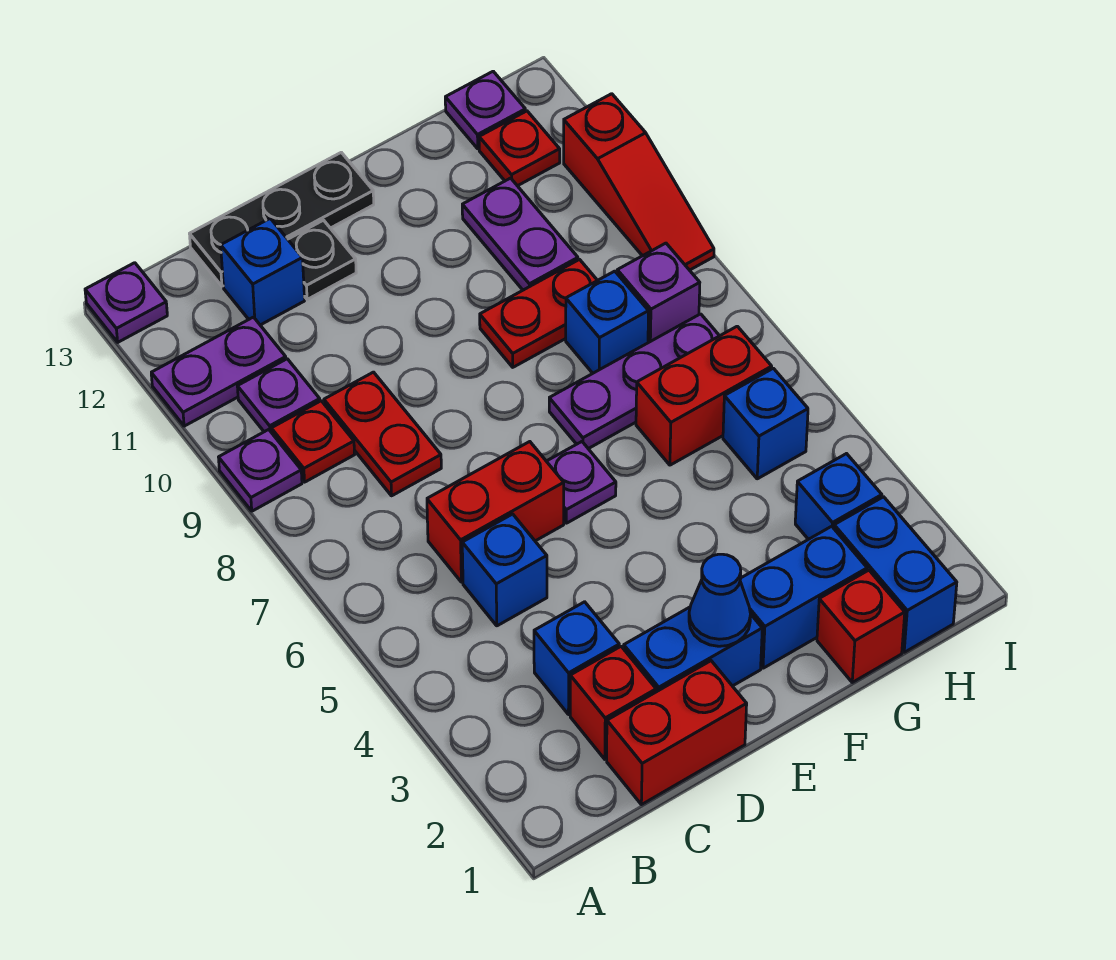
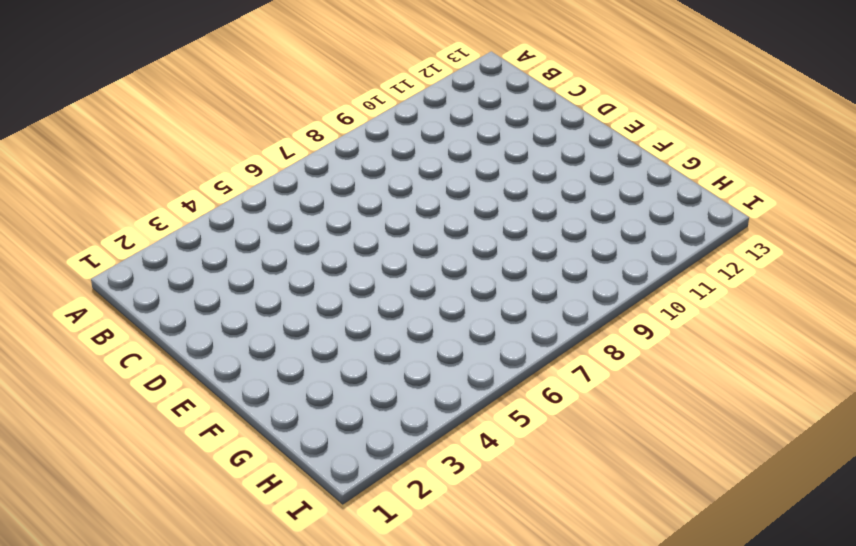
none -> purple 1x1 plate [219,430,302,511]
none -> purple 1x2 plate [151,317,286,426]
none -> purple 1x1 plate [85,263,167,342]
none -> red 1x1 plate [271,401,355,482]

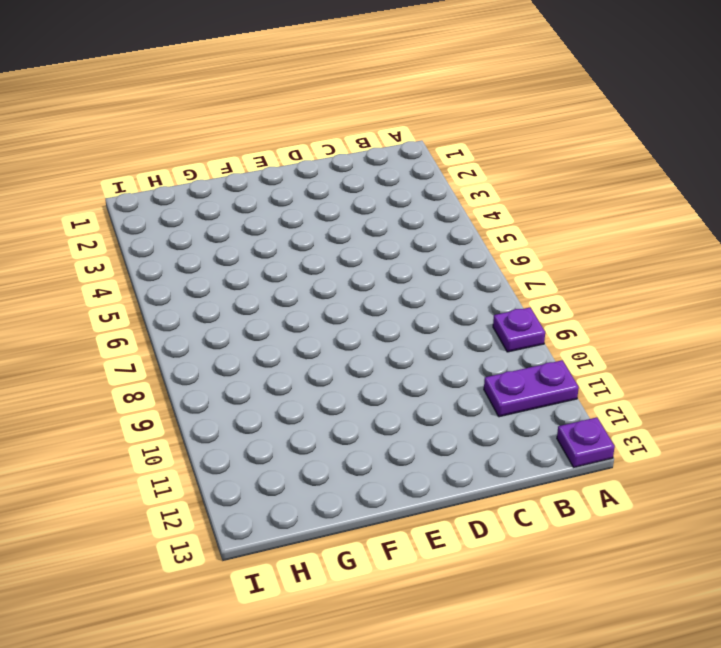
none -> red 1x1 plate [271,401,355,482]
none -> purple 1x1 plate [237,359,320,433]
none -> red 1x2 brick [607,661,747,805]
none -> red 1x1 brick [570,647,656,759]

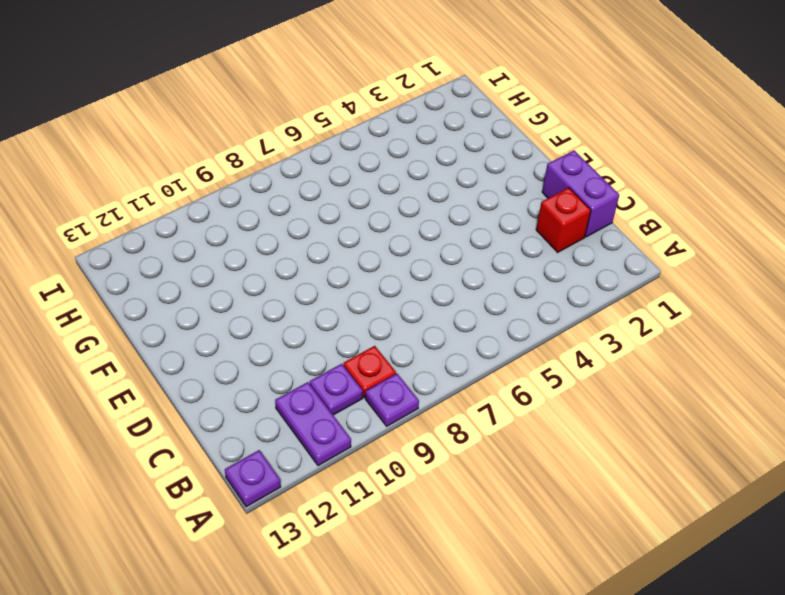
purple 1x2 brick [542,150,619,237] -> red 1x2 brick [607,661,747,805]
none -> blue 1x1 brick [534,602,619,715]
none -> blue 1x1 brick [462,514,547,626]
none -> red 1x2 brick [427,442,564,582]
none -> red 1x2 plate [324,372,441,496]

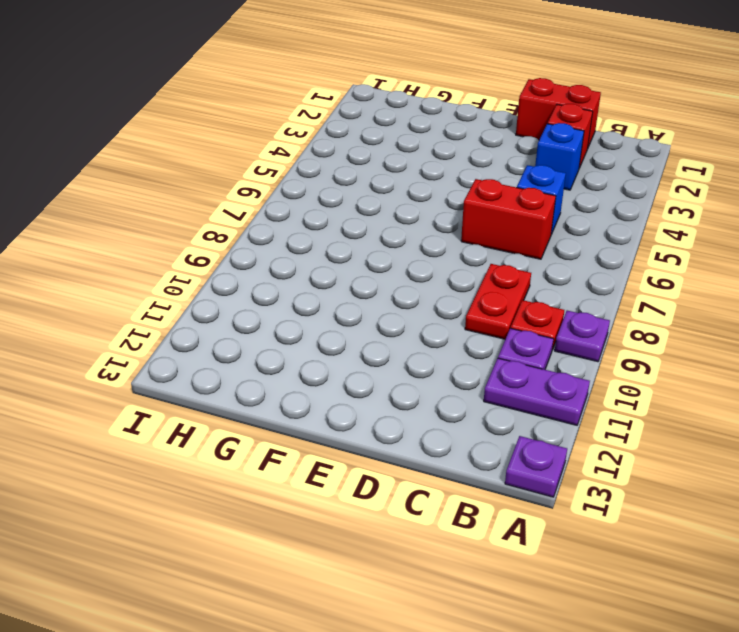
none -> blue 1x1 brick [221,218,305,325]
none -> black 1x3 plate [190,152,374,286]
none -> blue 1x2 brick [624,607,762,692]
none -> black 1x1 plate [288,220,356,300]

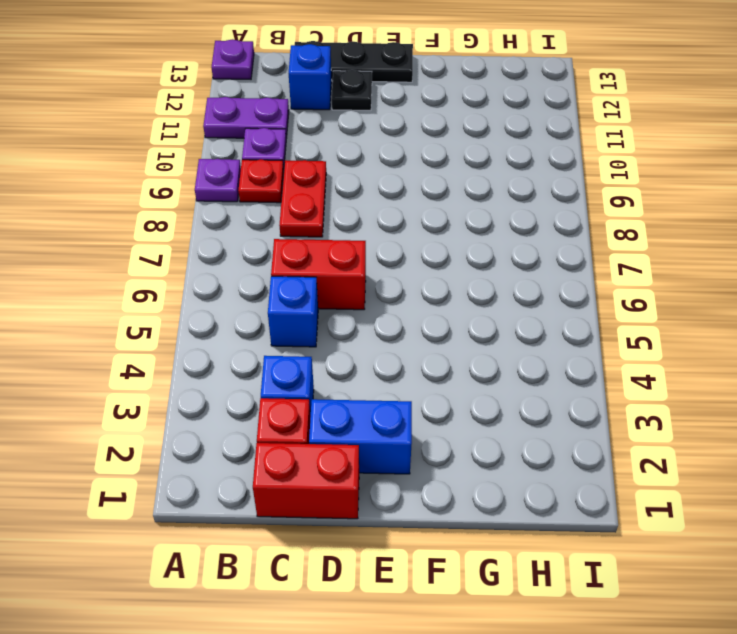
none -> purple 1x1 plate [547,442,616,523]
none -> blue 1x2 brick [740,526,867,668]
none -> purple 1x3 plate [549,314,719,449]
none -> red 1x2 plate [480,260,597,367]

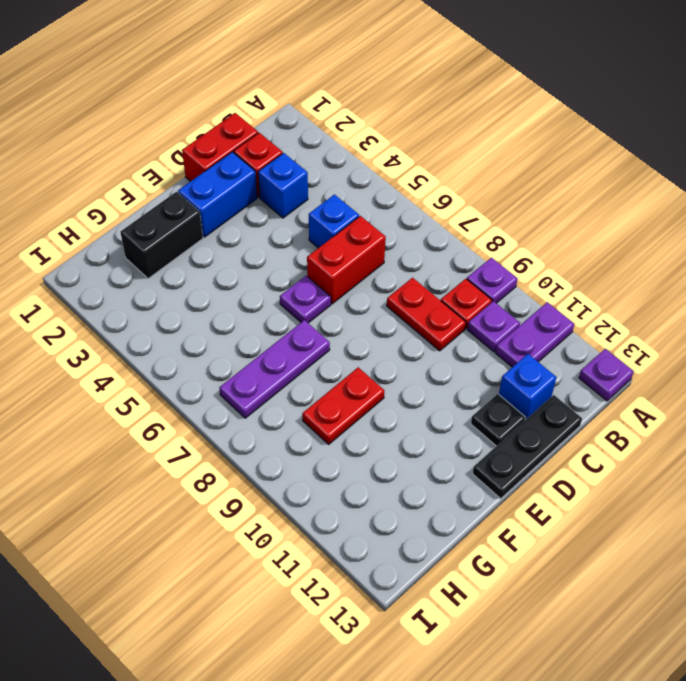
black 1x2 brick [120,192,203,279] -> blue 1x2 brick [740,526,867,668]
none -> red 1x1 brick [817,570,905,682]
none -> red 1x2 brick [636,326,772,465]
none -> blue 1x1 brick [566,271,649,373]
none -> purple 1x2 plate [462,178,578,290]

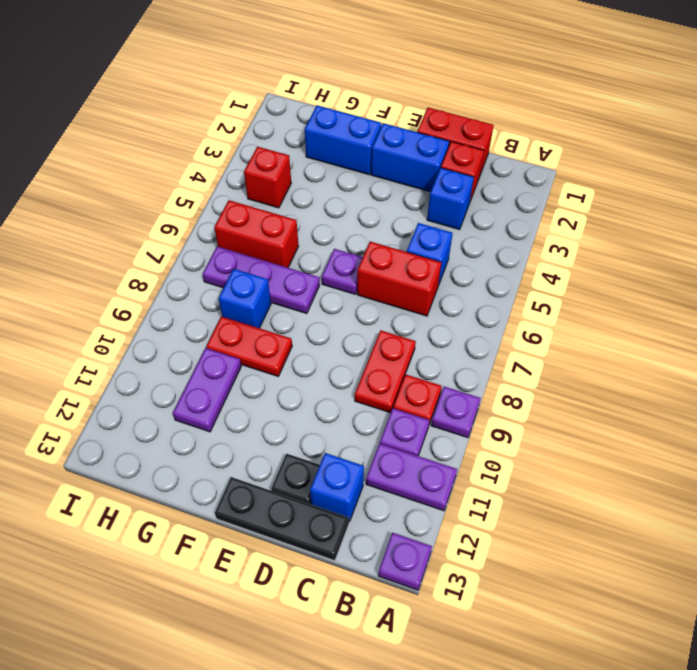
red 1x1 brick [244,147,291,208] -> red 1x1 brick moved to [817,570,905,682]
none -> blue 1x2 brick [834,497,957,652]
none -> blue 1x1 brick [795,454,882,539]
none -> blue 1x1 brick [723,368,808,479]
none -> purple 1x1 brick [617,243,700,343]

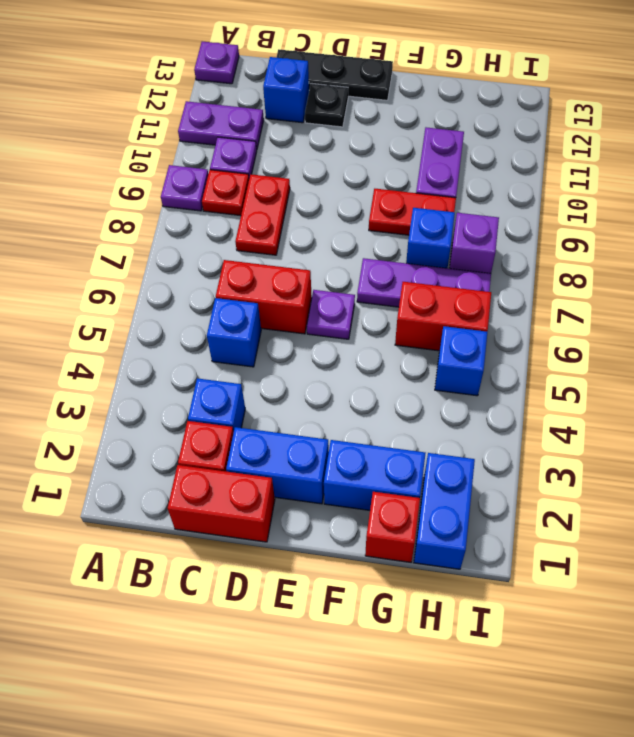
none -> blue 1x1 brick [795,454,882,539]
none -> red 1x1 plate [479,111,560,186]
none -> purple 1x1 plate [445,71,526,149]
none -> red 1x3 slope [564,94,714,270]

